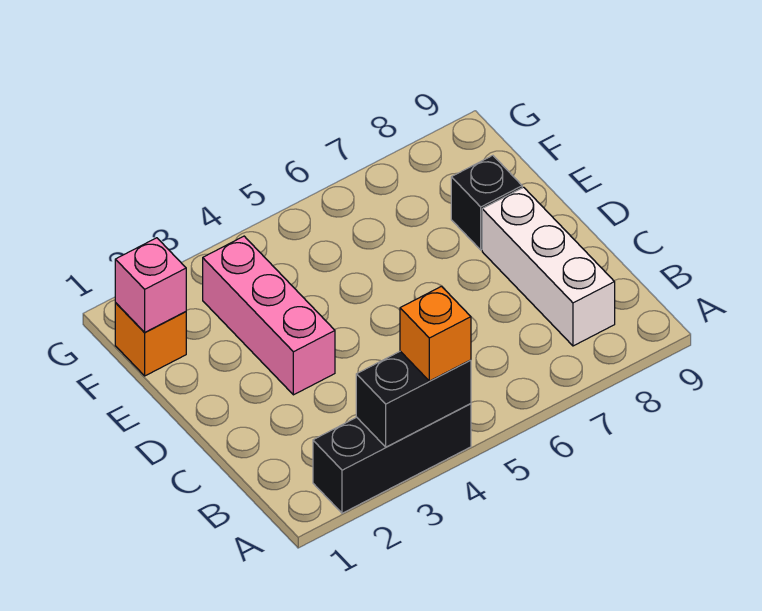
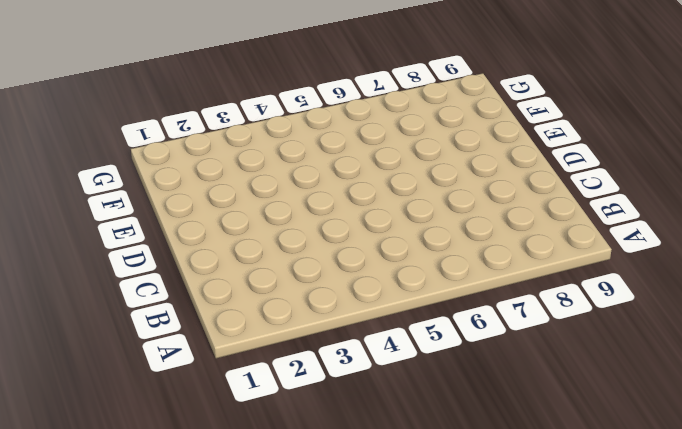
none -> black 1x3 brick [313,404,471,513]
none -> white 1x3 brick [482,187,615,346]

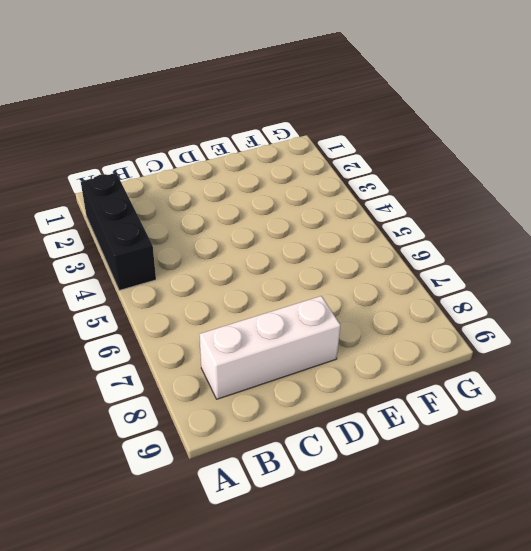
none -> pink 1x3 brick [203,236,335,395]
none -> black 1x1 brick [451,155,522,250]

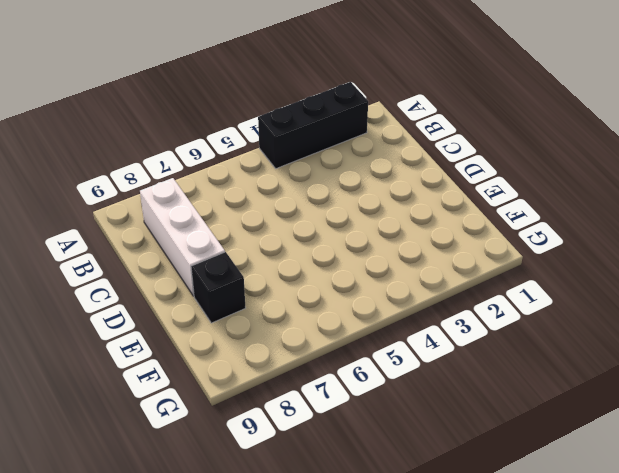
none -> pink 1x3 brick [203,236,335,395]
none -> orange 1x1 brick [115,303,186,376]

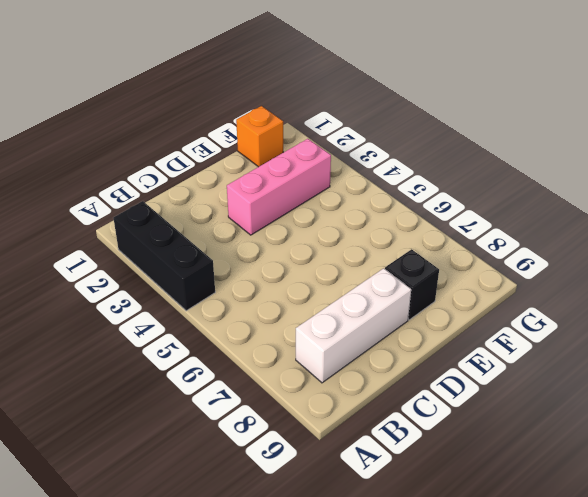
none -> black 1x2 brick [356,351,471,447]
none -> pink 1x1 brick [115,238,186,332]

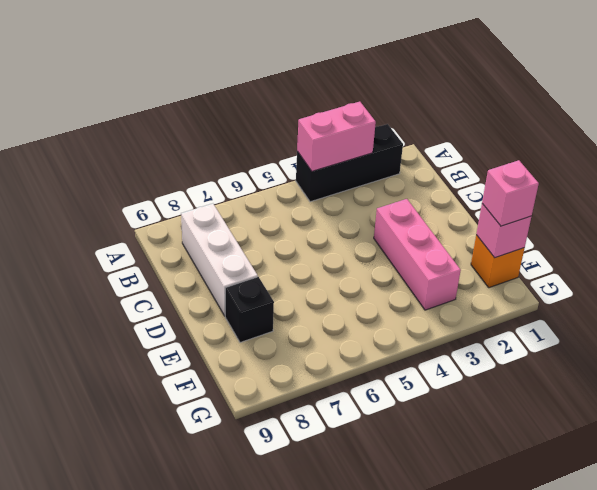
pink 1x2 brick [297,102,376,171] -> black 1x2 brick [356,351,471,447]
pink 1x1 brick [482,160,539,226] -> none
none -> orange 1x1 brick [400,286,471,381]

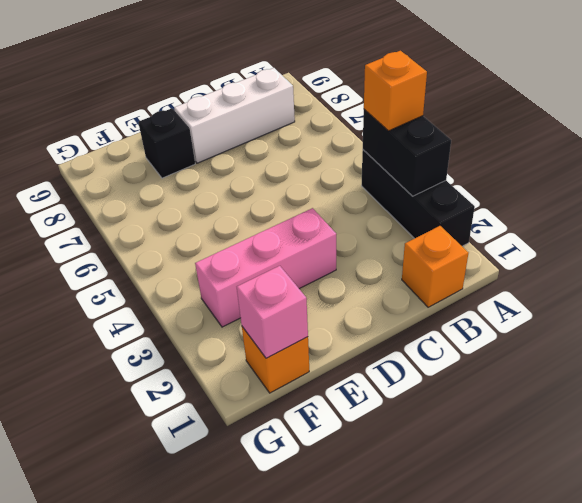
orange 1x1 brick [402,226,468,307] -> none

